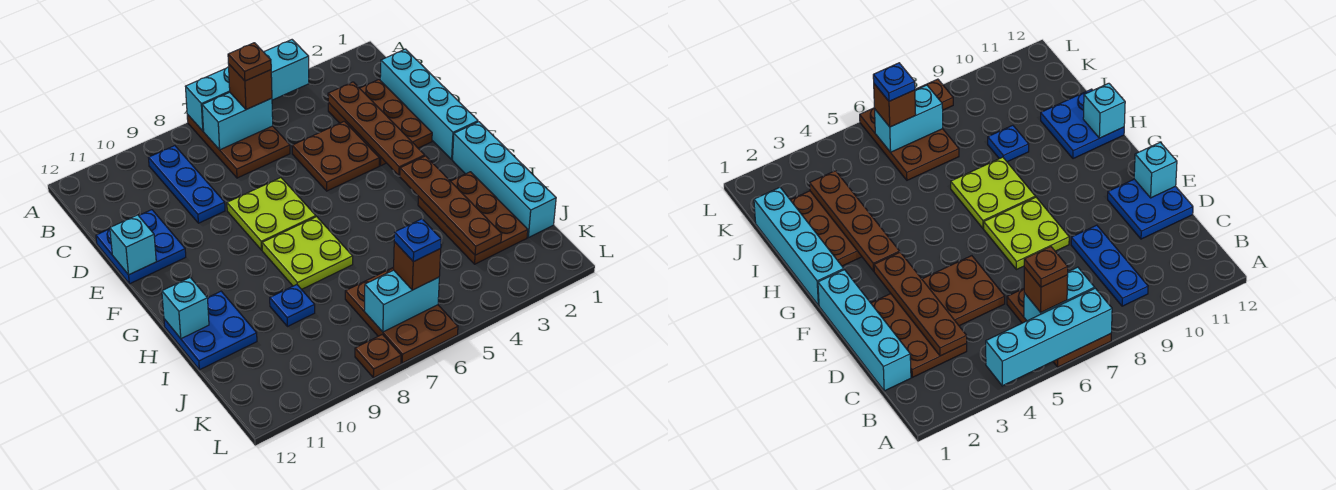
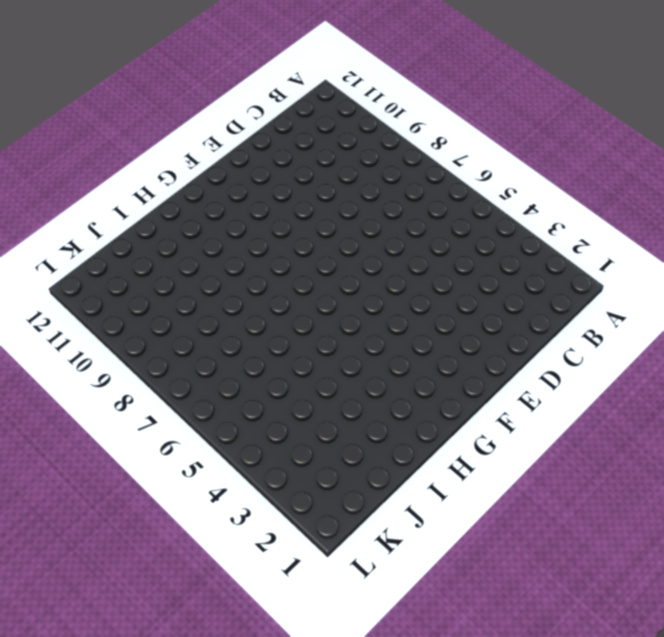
none -> brown 2x3 plate [187,114,290,178]
none -> blue 1x3 plate [149,146,225,223]
none -> cyan 1x4 brick [380,49,478,160]

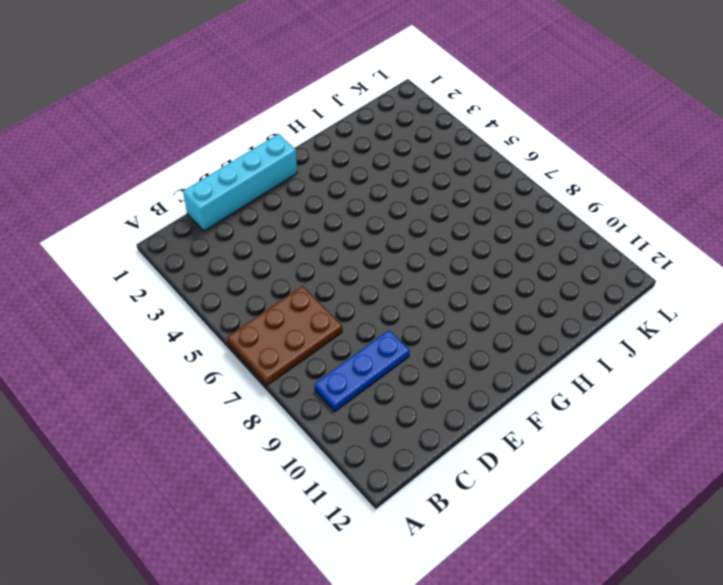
none -> brown 2x3 plate [328,80,432,166]
none -> brown 2x2 plate [292,121,379,191]
none -> blue 2x2 plate [96,210,186,284]

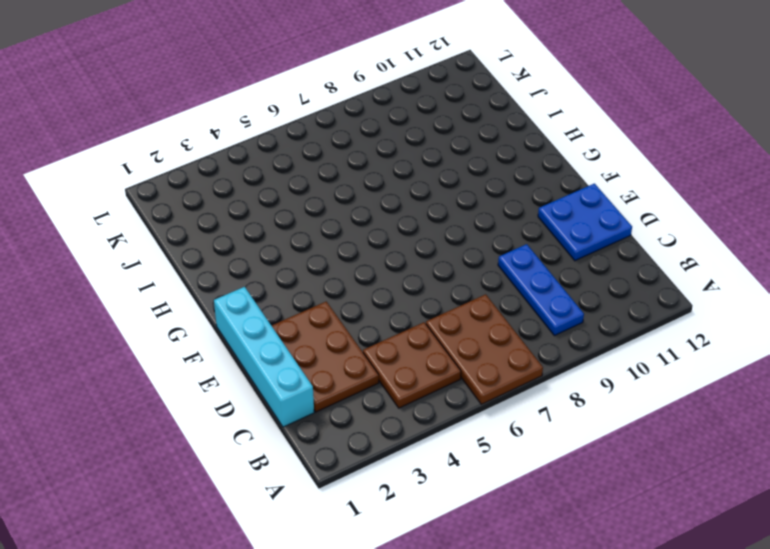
brown 2x2 plate [363,322,461,408] -> brown 2x2 plate moved to [292,121,379,191]
none -> lime 2x2 plate [227,178,316,250]
none -> cyan 1x4 brick [453,122,556,238]
none -> lime 2x2 plate [262,217,353,289]

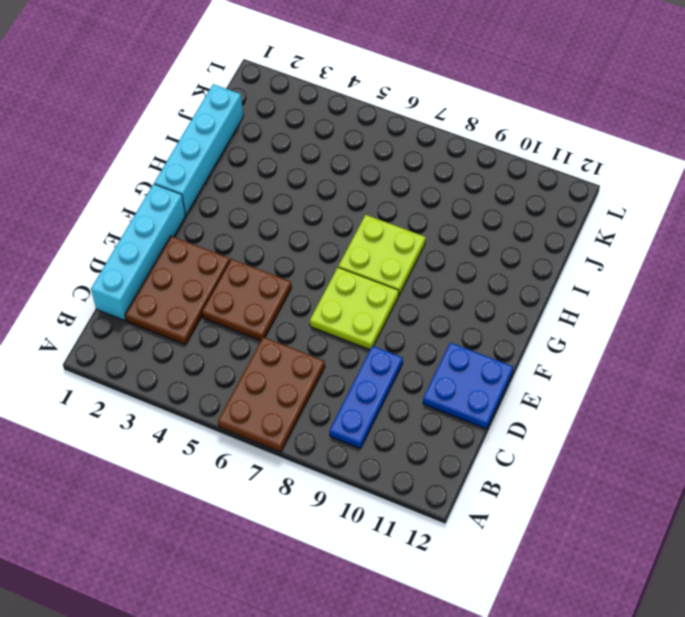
none -> brown 2x3 plate [418,172,528,264]
none -> blue 2x2 plate [164,291,257,370]
none -> blue 1x1 plate [270,285,315,327]

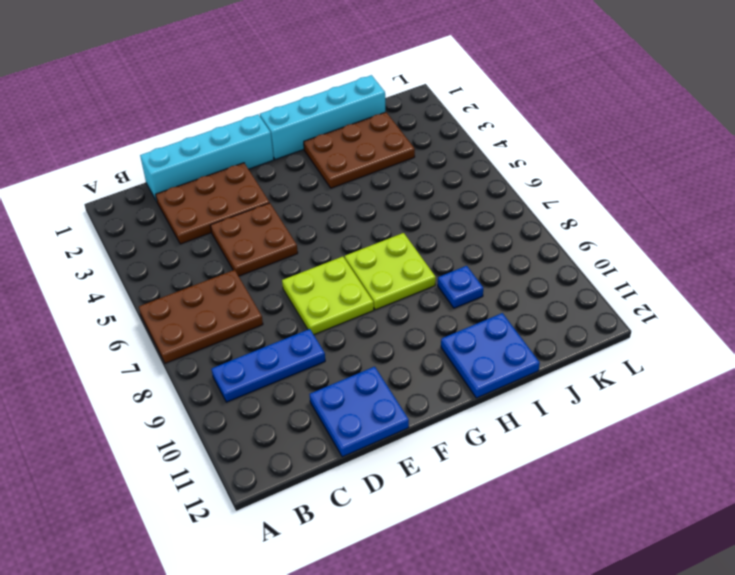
none -> brown 2x3 plate [345,267,458,363]
none -> brown 1x1 plate [355,334,401,378]
none -> cyan 1x4 brick [186,40,309,131]

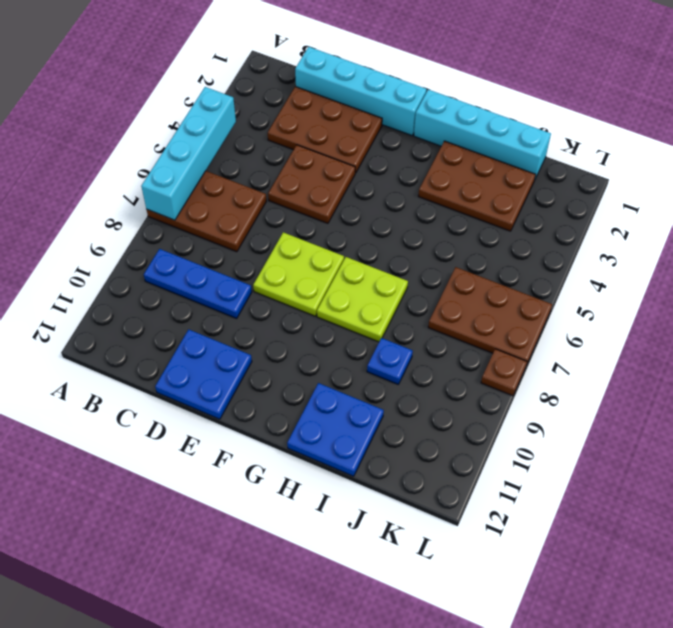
none -> cyan 1x2 brick [202,92,273,150]
none -> brown 1x4 plate [328,82,425,176]
none -> cyan 1x1 brick [110,215,156,275]

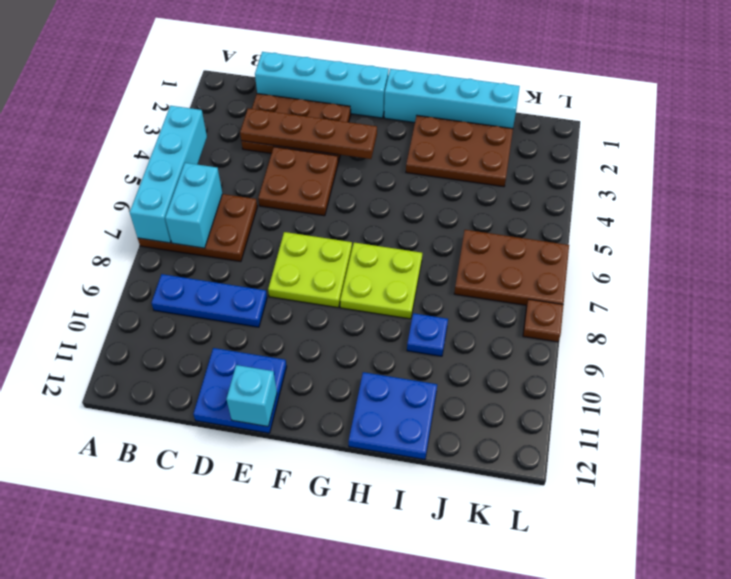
none -> brown 1x4 plate [400,156,502,255]
none -> cyan 1x1 brick [162,278,209,339]
none -> cyan 1x2 brick [364,270,439,332]

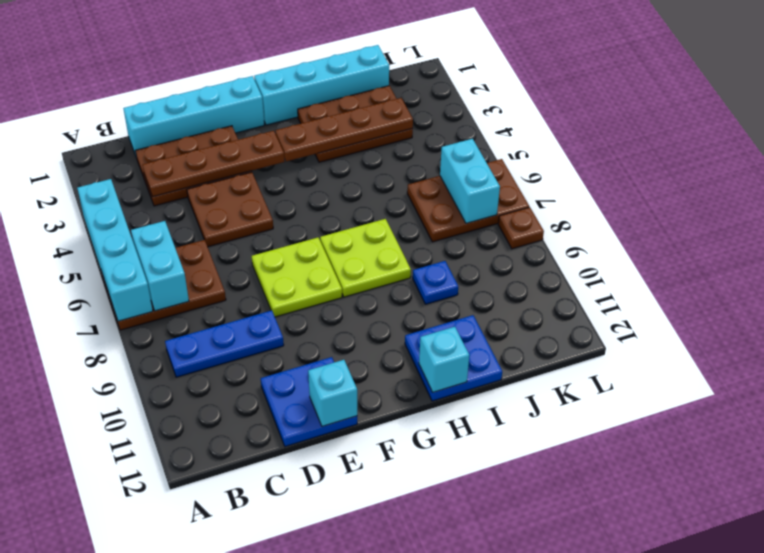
none -> brown 1x1 brick [229,65,272,110]
none -> brown 1x1 brick [394,242,441,290]
none -> brown 1x1 plate [228,43,271,81]

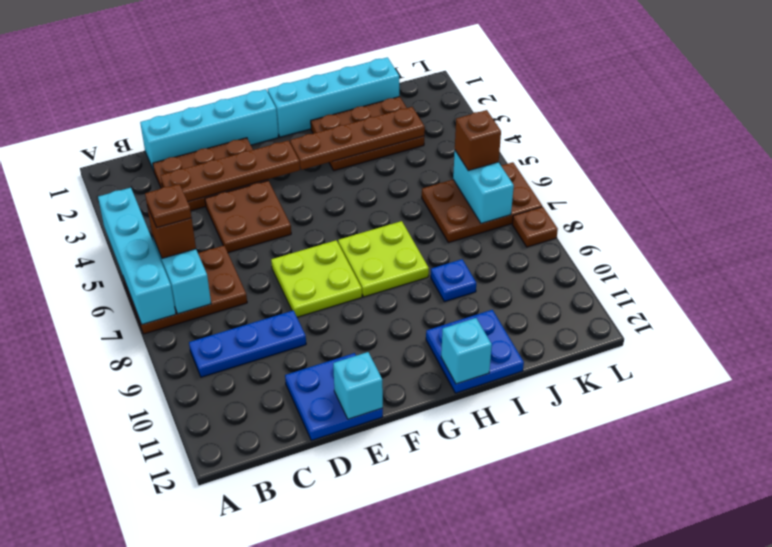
none -> blue 1x1 plate [394,219,441,262]

